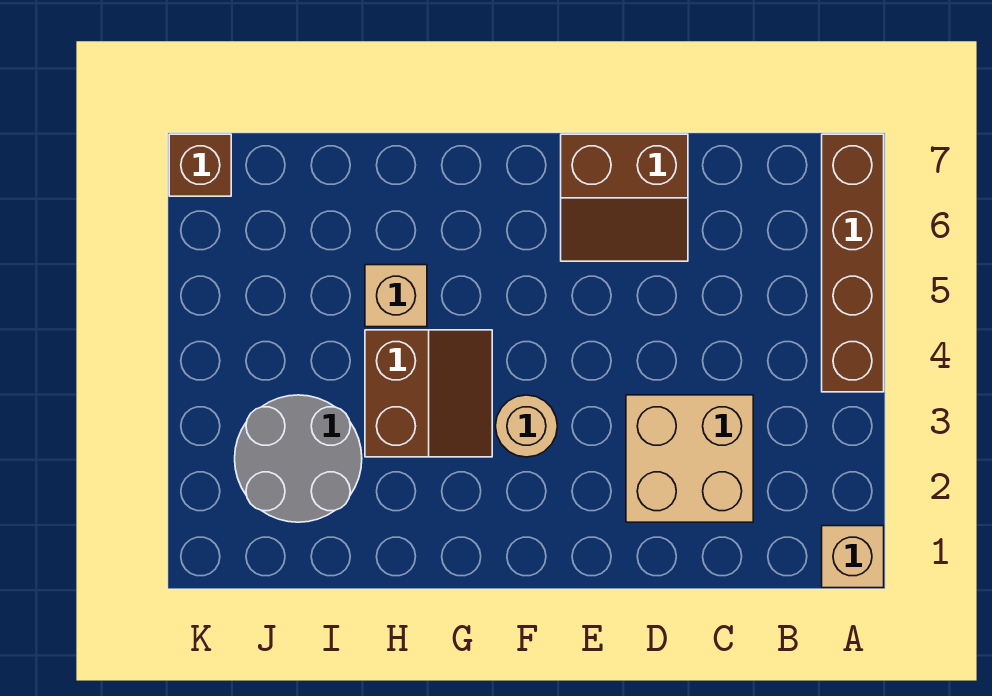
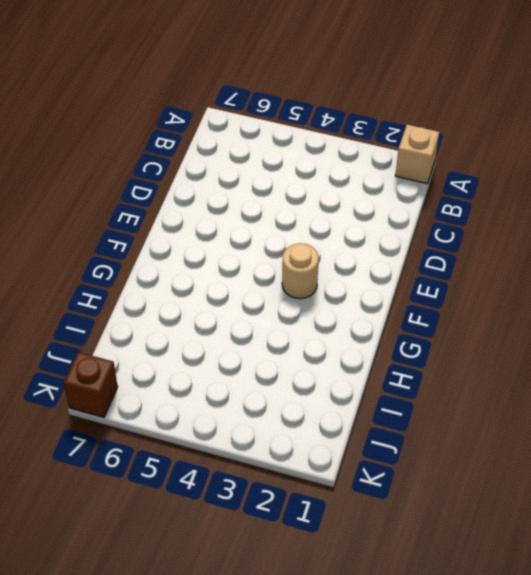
none -> brown 1x4 brick [822,134,884,392]
none -> tan 2x2 brick [626,395,753,522]

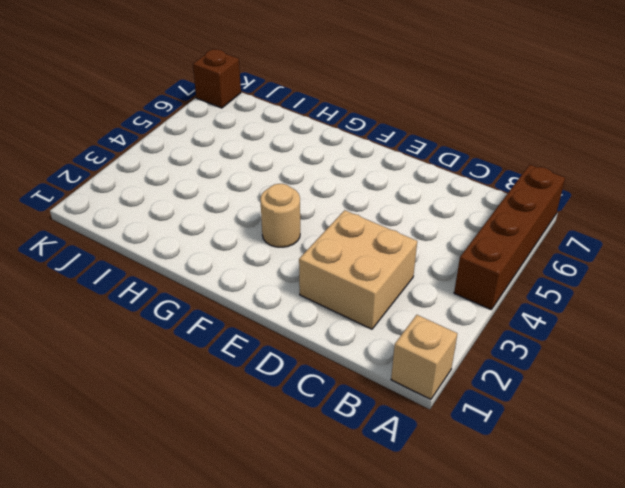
none -> brown 2x2 slope [561,134,688,261]
none -> brown 2x2 slope [365,330,492,457]

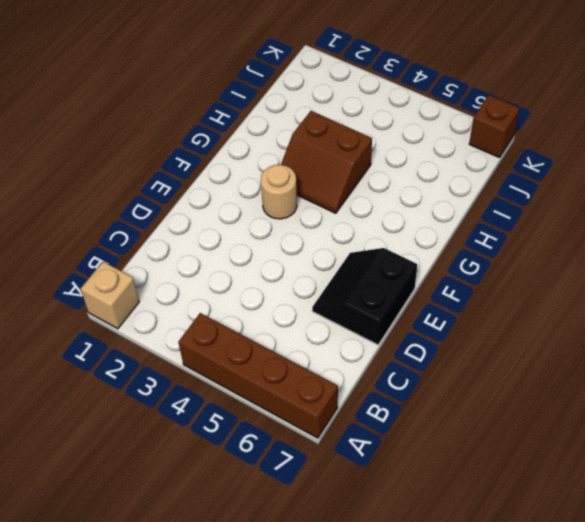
black 2x2 slope [312,248,417,345] -> brown 2x2 slope [561,134,688,261]
none -> tan 2x2 brick [626,395,753,522]
none -> tan 1x1 brick [365,265,427,327]

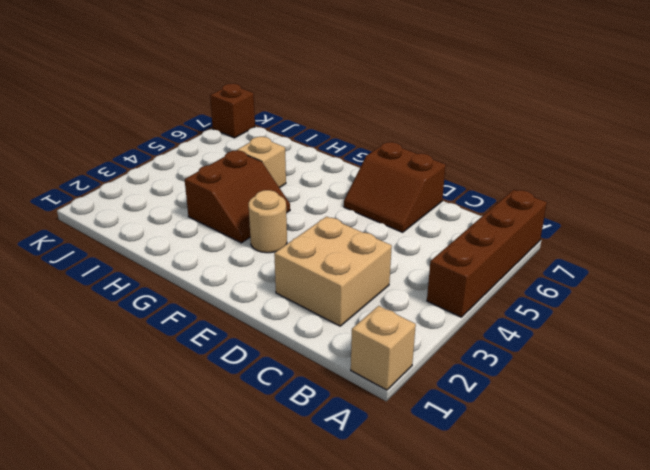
none -> grey 2x2 round brick [235,395,362,522]

